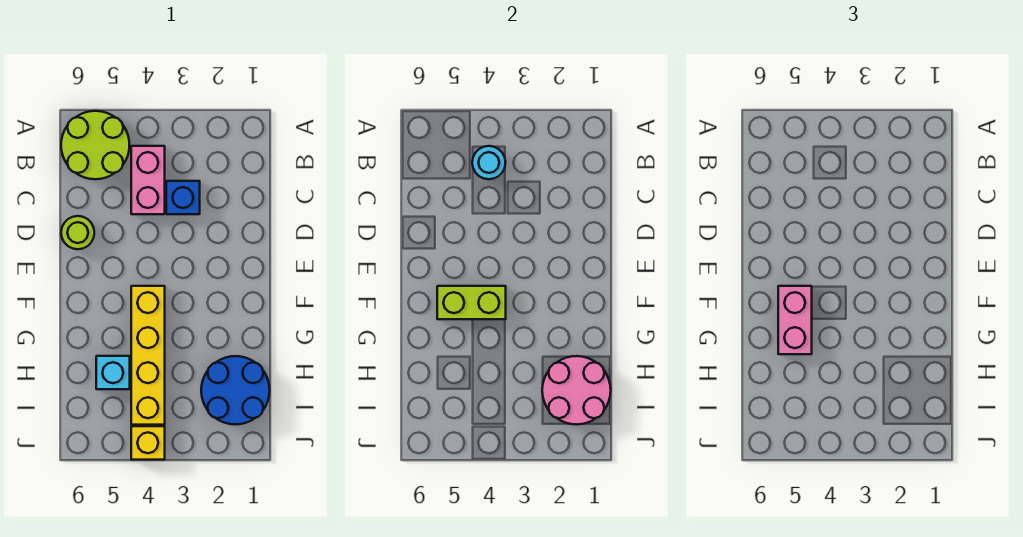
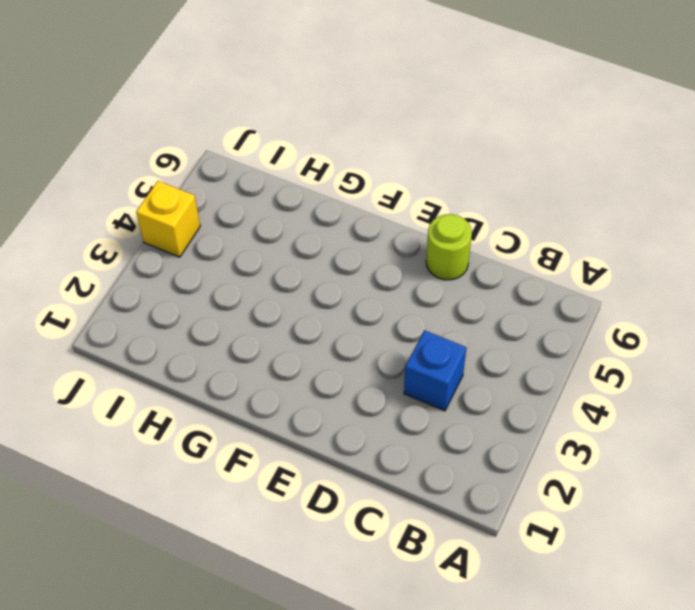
none -> lime 2x2 round brick [61,111,129,179]
none -> pink 1x2 brick [131,146,165,214]
none -> yellow 1x4 brick [131,286,165,425]

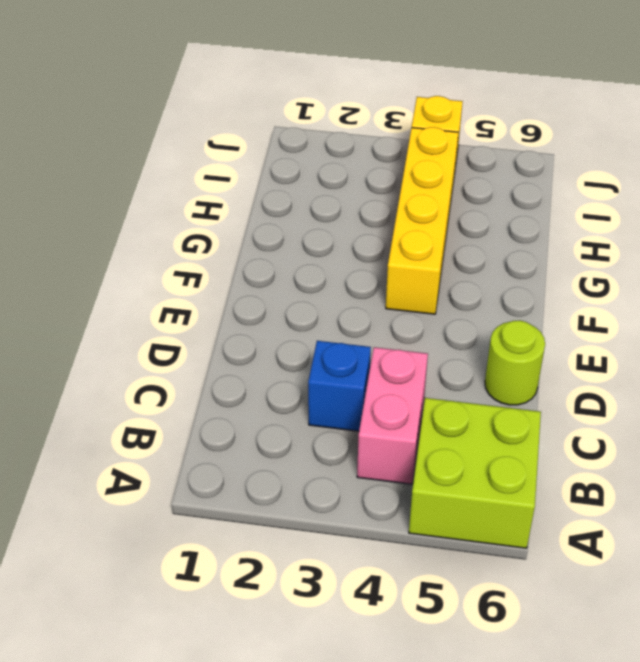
lime 2x2 brick [409,398,541,548] -> lime 2x2 round brick [61,111,129,179]
none -> blue 2x2 round brick [201,356,270,424]
none -> cyan 1x1 brick [96,356,130,389]
none -> cyan 1x1 round brick [472,146,506,179]

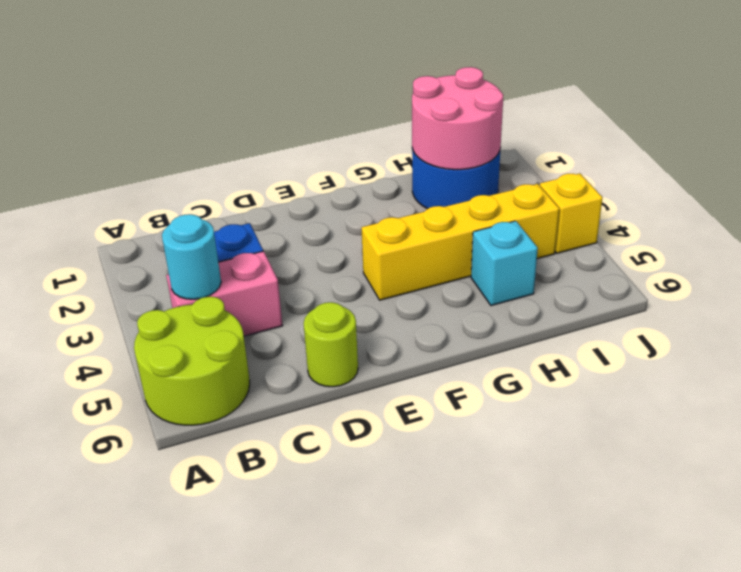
none -> lime 1x2 brick [437,286,506,319]
none -> pink 1x2 brick [778,286,812,354]

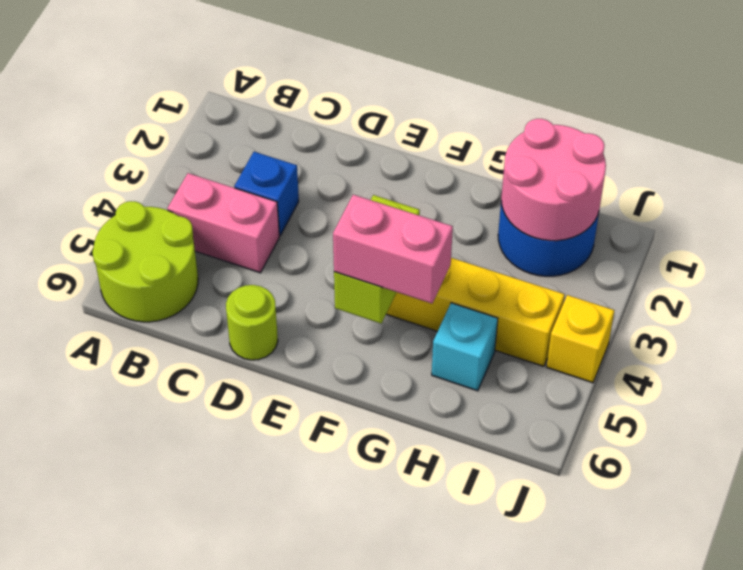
none -> cyan 1x1 round brick [472,146,506,179]

